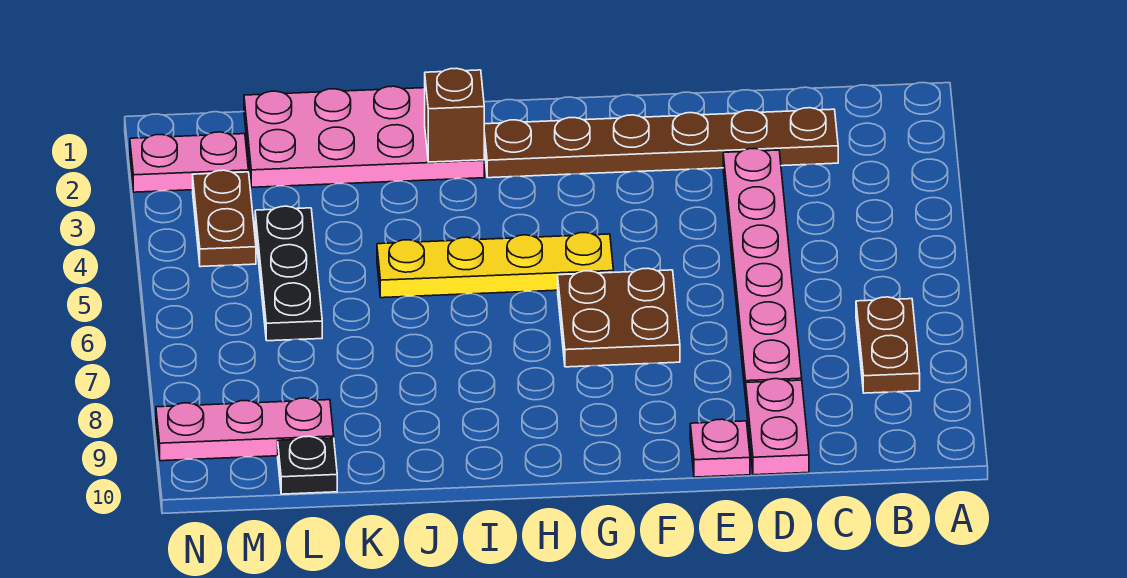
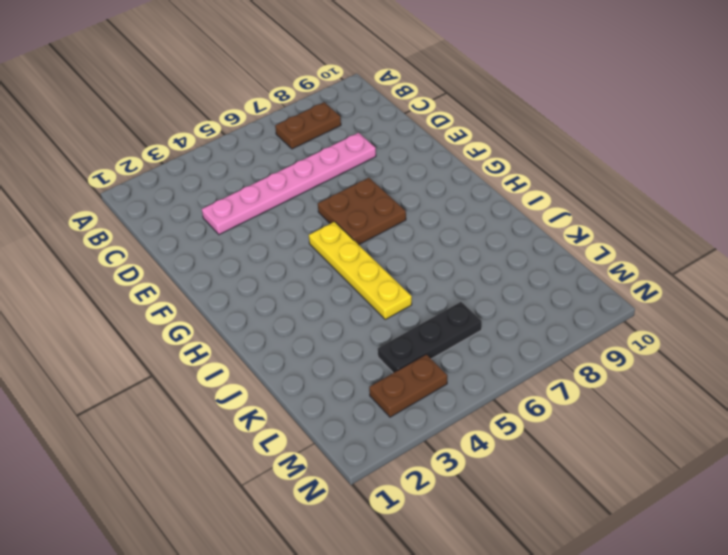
none -> brown 1x6 plate [484,108,838,178]
none -> pink 1x2 plate [746,379,809,475]
none -> pink 1x1 plate [690,419,750,477]

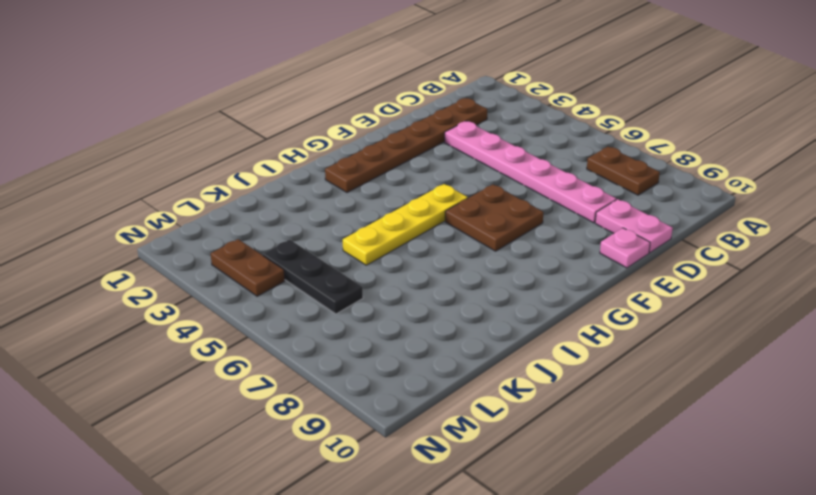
none -> pink 2x4 plate [244,86,484,187]
none -> pink 1x3 plate [156,398,334,461]
none -> black 1x1 plate [278,436,337,494]

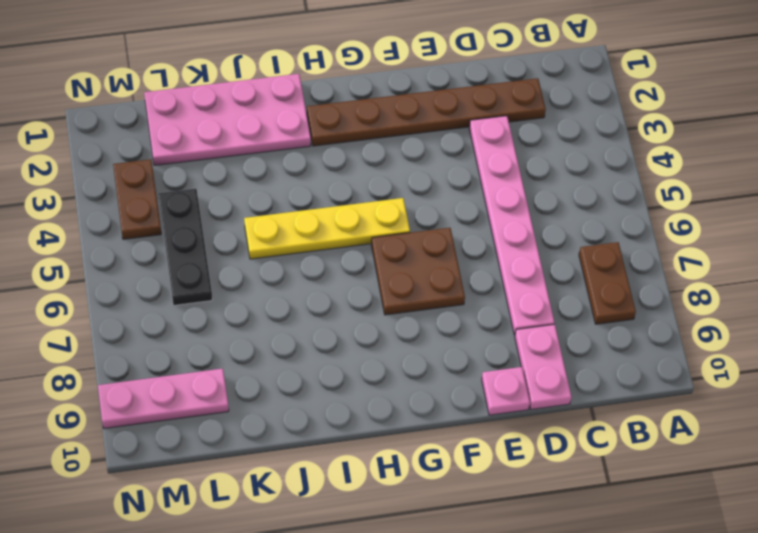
none -> black 1x1 plate [278,436,337,494]
none -> pink 1x2 plate [130,132,248,192]
none -> brown 1x1 brick [425,68,484,162]

